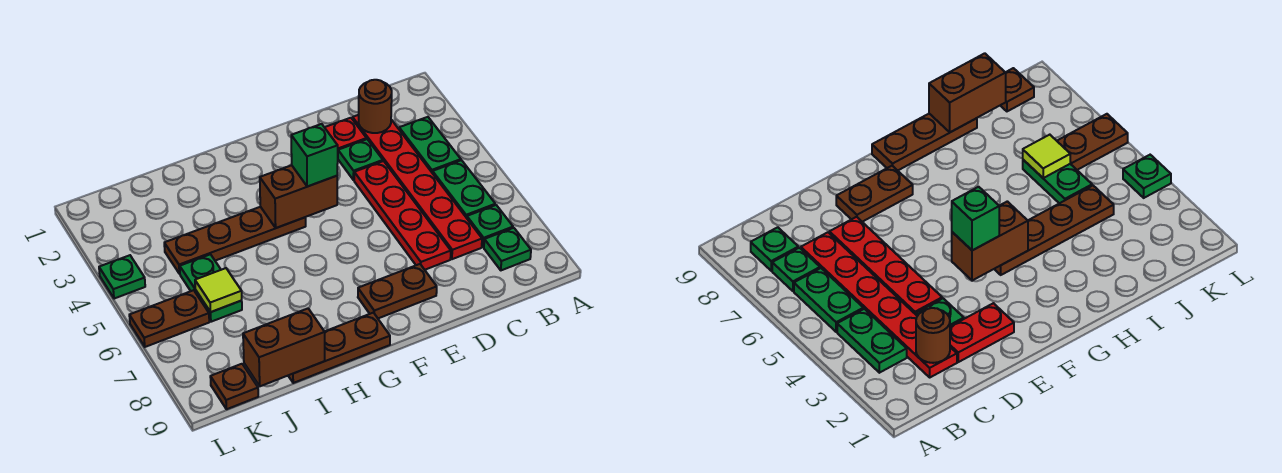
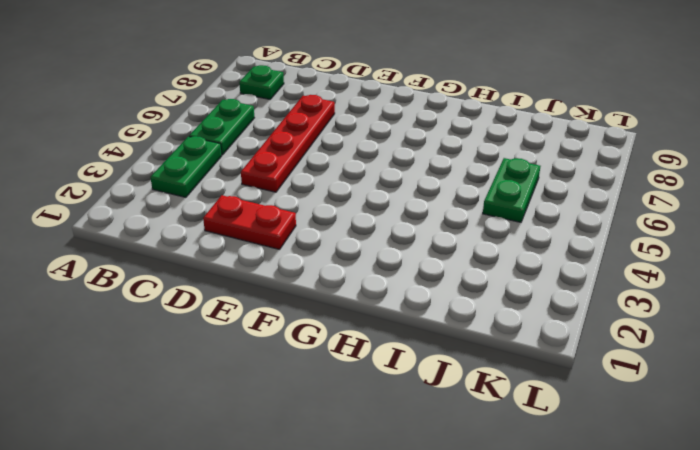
none -> green 1x1 plate [467,205,513,247]
none -> red 1x6 plate [353,115,482,259]
none -> green 1x1 plate [338,139,383,180]

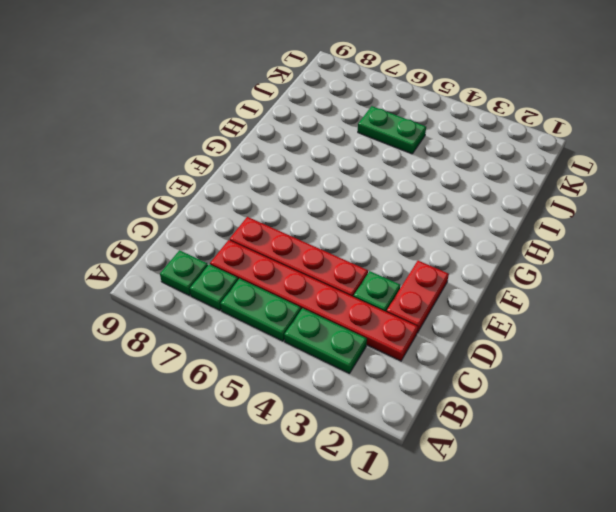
none -> brown 1x2 plate [358,264,437,318]
none -> brown 1x4 plate [164,207,306,274]
none -> brown 1x3 plate [288,313,390,383]

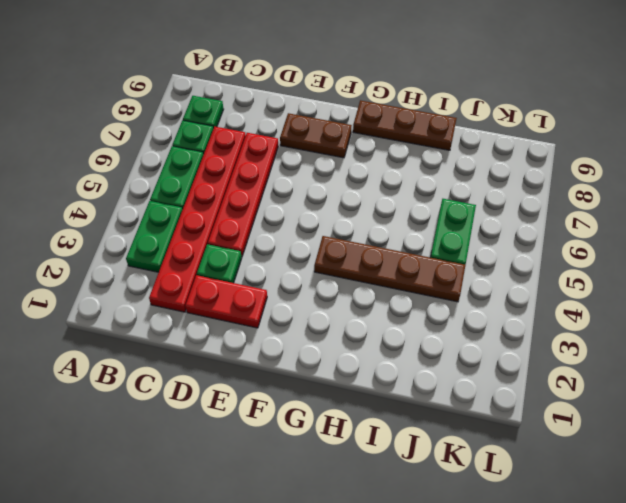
none -> brown 1x2 plate [129,290,209,347]
none -> brown 1x1 plate [210,364,258,409]
none -> green 1x1 plate [99,255,145,299]

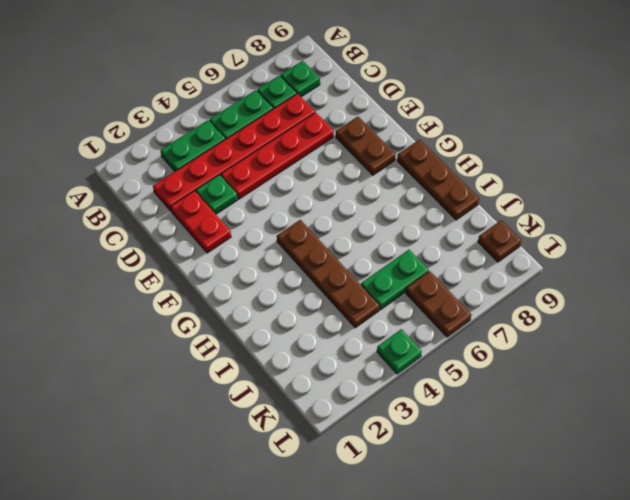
none -> brown 1x1 round brick [359,80,392,133]
none -> brown 1x2 brick [260,165,337,228]
none -> brown 1x2 brick [243,309,325,386]

